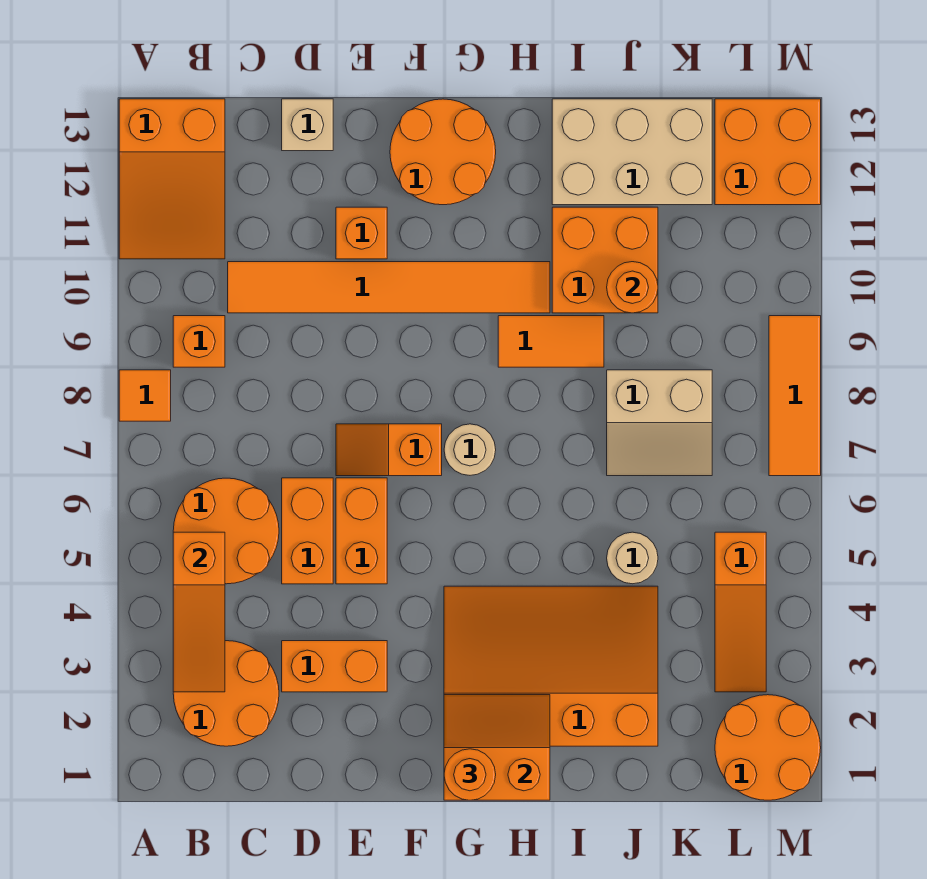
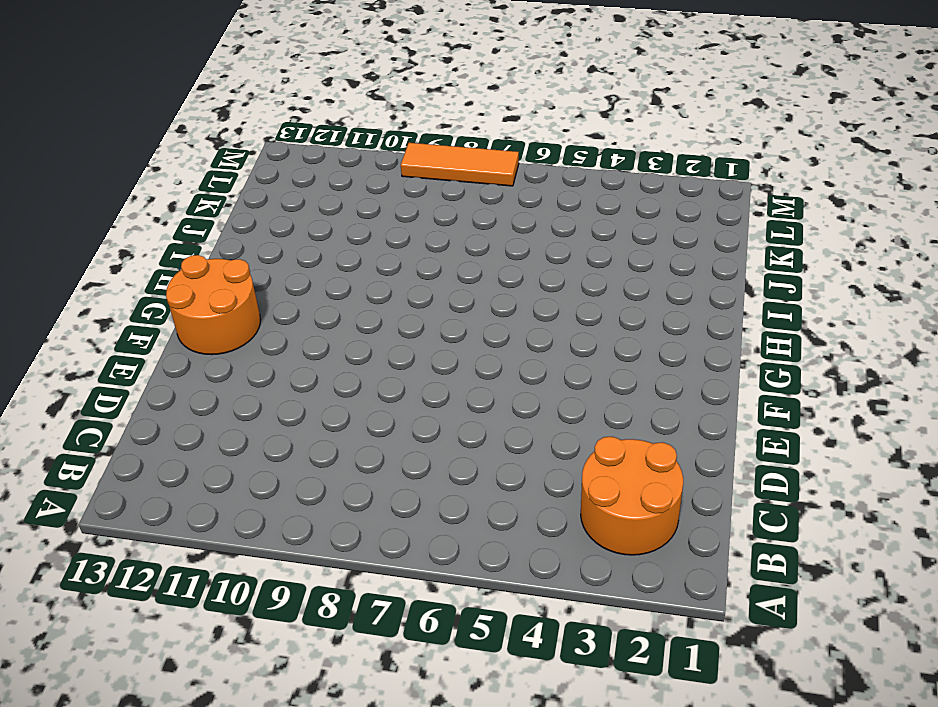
none -> orange 1x1 tile [119,370,171,421]
none -> orange 2x3 slope [119,99,225,259]
none -> orange 2x2 round brick [173,478,279,584]

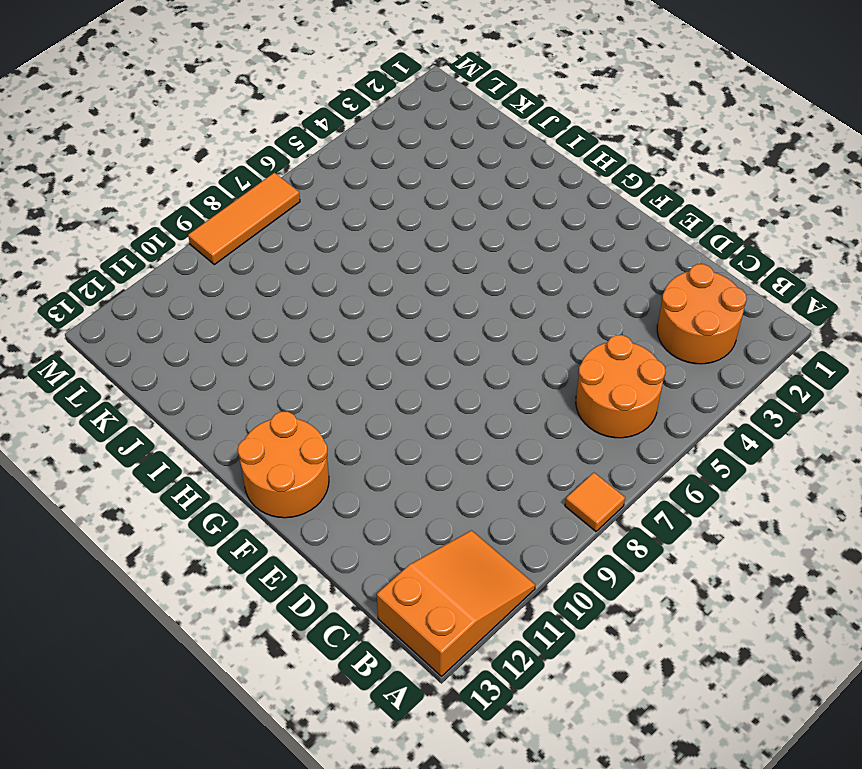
none -> orange 1x1 brick [173,316,225,367]
none -> orange 1x6 tile [228,262,550,313]
none -> orange 1x2 brick [282,641,387,692]

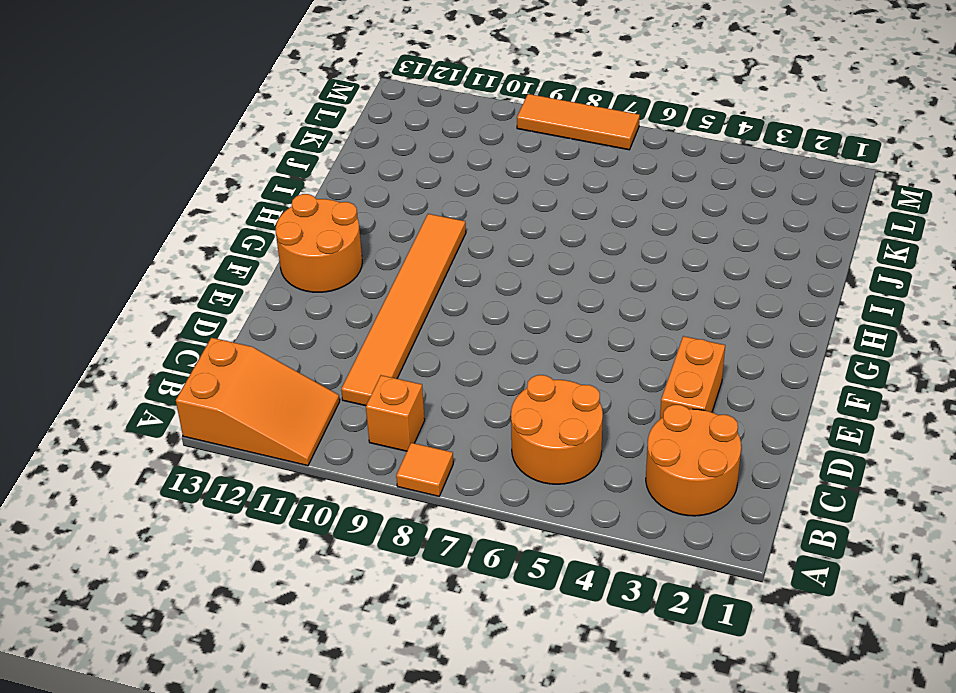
none -> orange 1x2 brick [282,478,333,584]
none -> tan 1x1 brick [282,99,333,151]
none -> orange 1x2 brick [336,478,387,584]

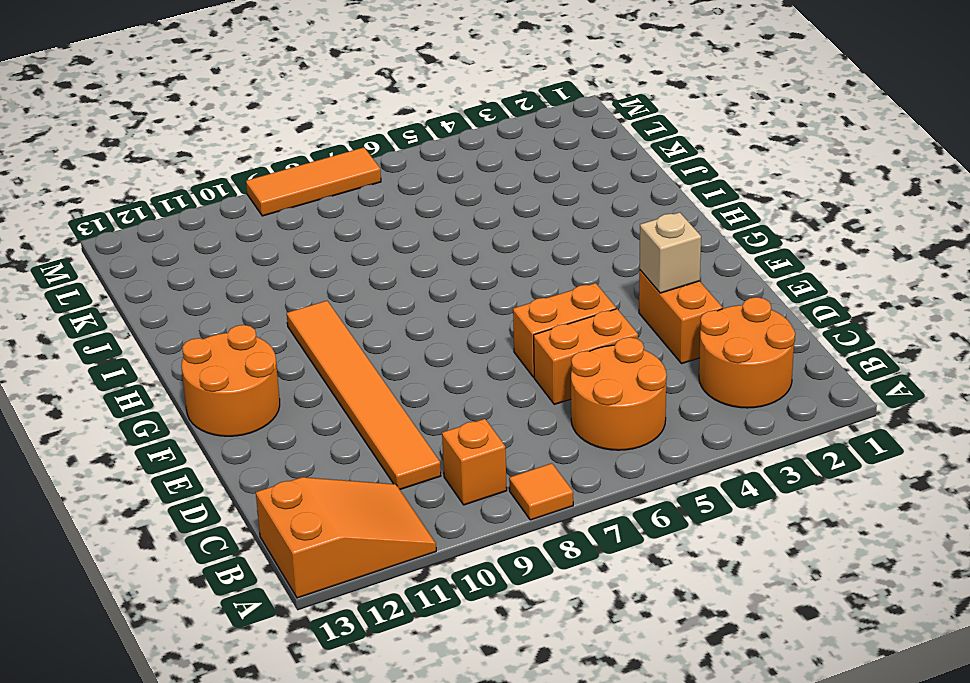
tan 1x1 brick [639,212,701,293] -> tan 1x1 brick moved to [282,99,333,151]
none -> orange 1x2 slope [336,424,442,476]
none -> orange 1x1 brick [336,207,387,259]
none -> orange 3x4 slope [444,586,658,746]

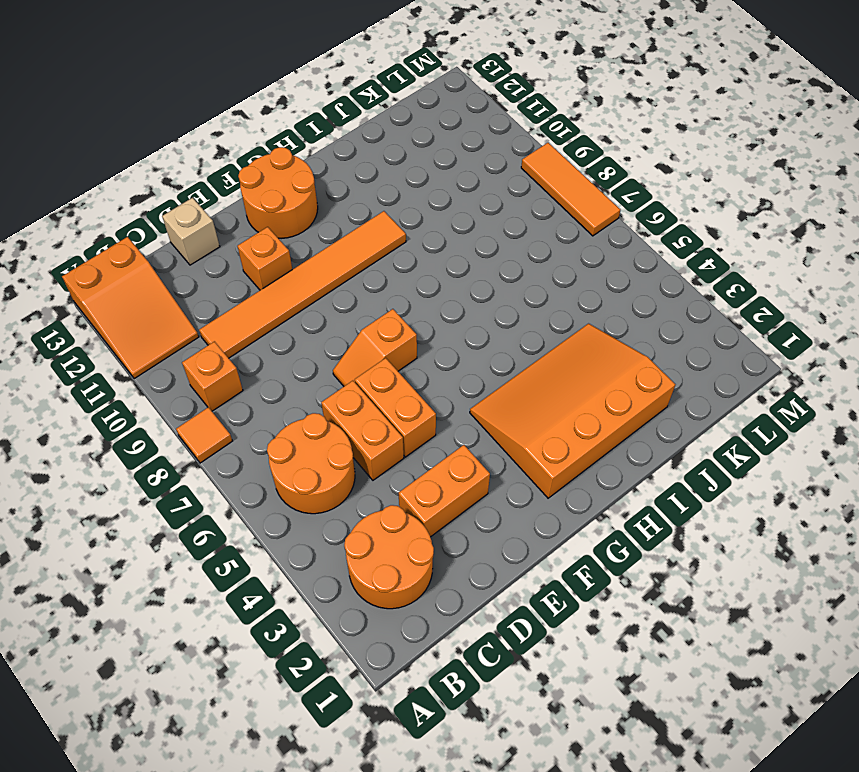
none -> tan 1x1 round brick [444,424,496,475]
none -> orange 1x2 tile [498,316,604,367]
none -> orange 2x2 brick [552,207,658,313]

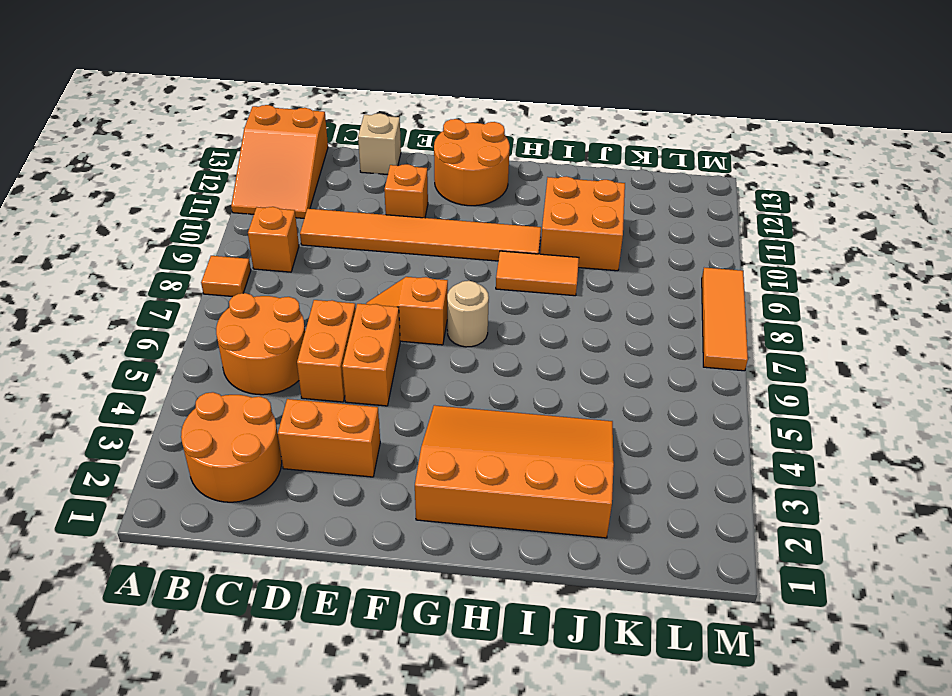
none -> tan 2x3 brick [552,99,712,205]
none -> tan 1x1 round brick [607,532,658,584]
none -> tan 2x2 slope [607,370,712,476]

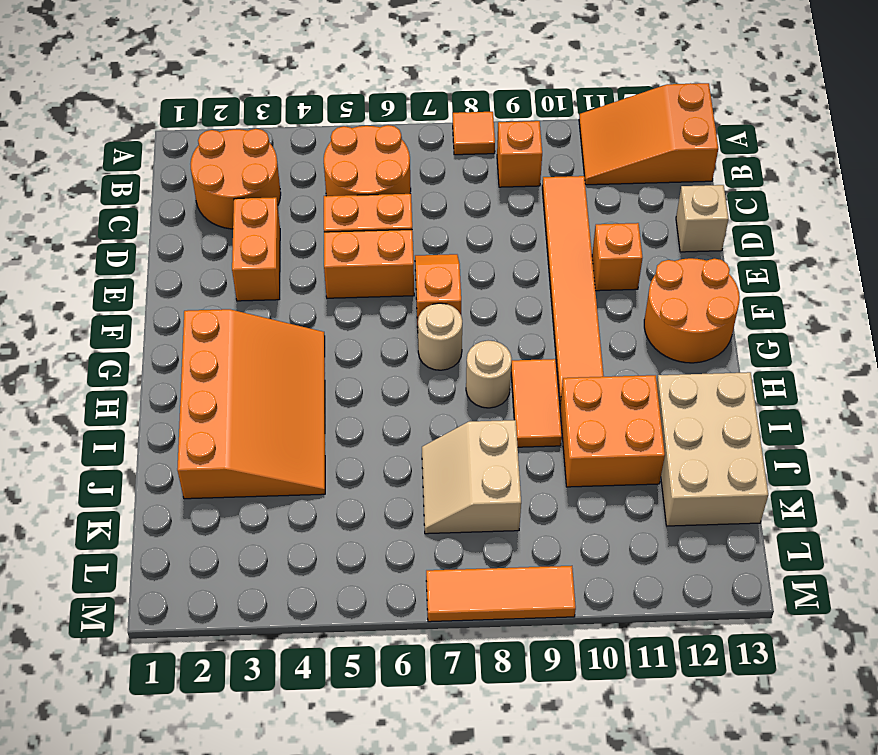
tan 1x1 round brick [466,341,512,408] -> tan 1x1 round brick moved to [607,532,658,584]
none -> orange 2x2 round brick [715,695,821,800]
none -> orange 1x3 slope [715,532,766,692]
none -> orange 2x2 brick [715,99,821,205]

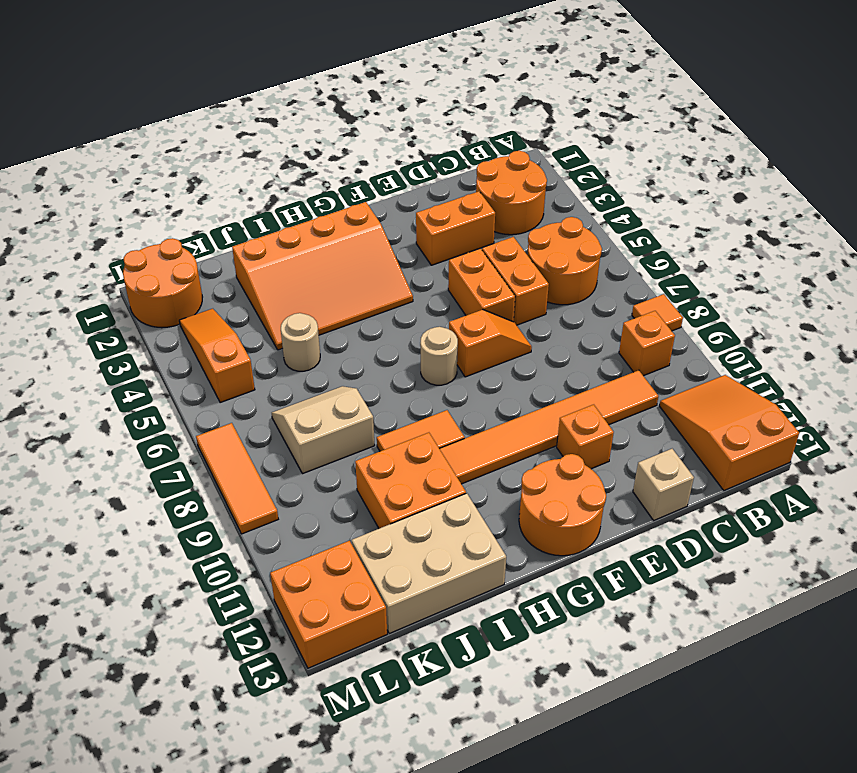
none -> orange 1x3 slope [173,532,225,692]
none -> orange 2x2 slope [444,695,550,800]
none -> orange 1x1 round brick [607,262,658,313]

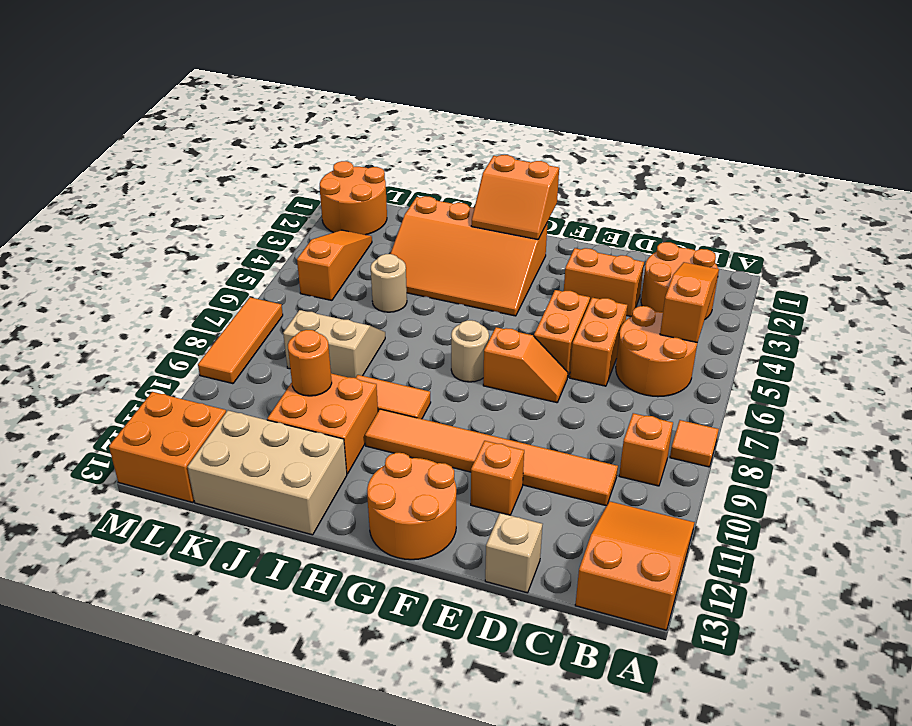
none -> orange 1x1 round brick [444,749,496,800]

